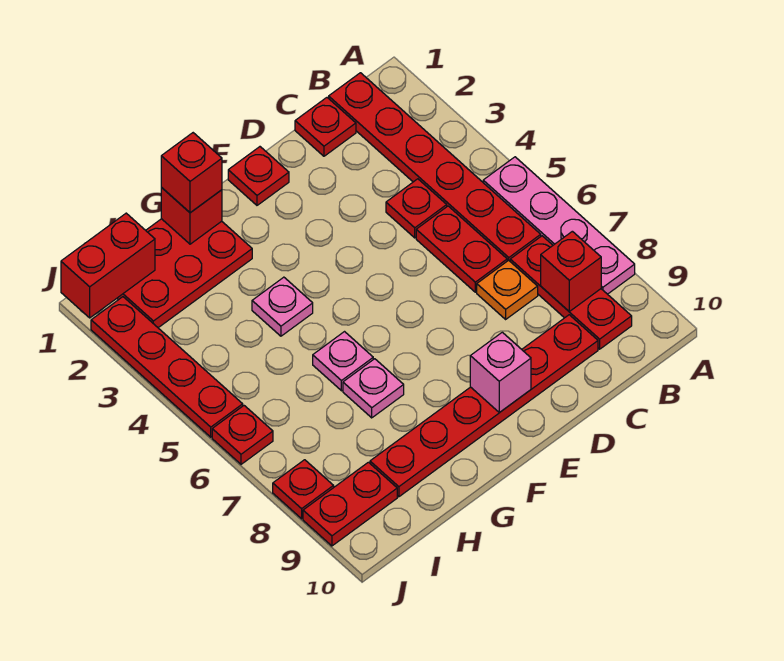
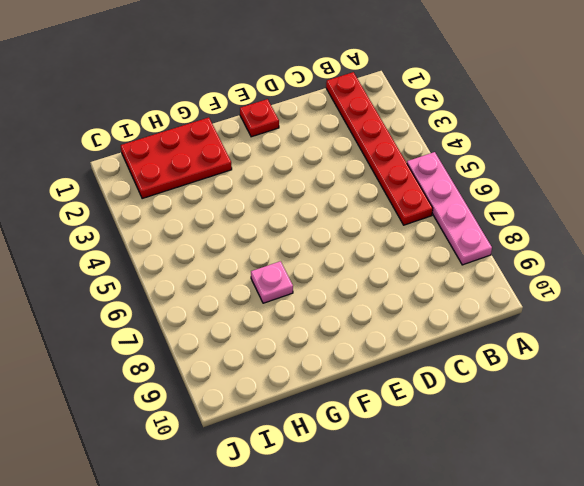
none -> red 1x3 plate [510,236,632,349]
none -> red 1x1 plate [295,98,356,156]
none -> red 1x1 plate [386,179,447,238]

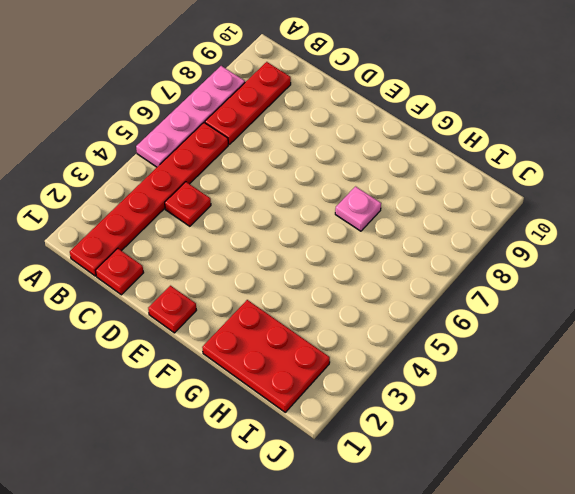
none -> red 1x2 plate [416,206,507,292]
none -> orange 1x1 plate [477,260,538,319]
none -> red 1x6 plate [370,315,598,497]

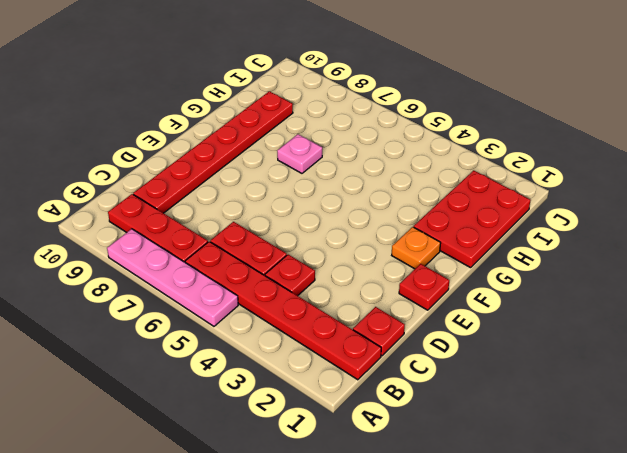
orange 1x1 plate [392,227,441,269] -> orange 1x1 plate moved to [477,260,538,319]
none -> pink 1x1 plate [252,277,313,336]
none -> pink 1x1 plate [313,332,373,391]
none -> red 1x2 plate [303,462,397,546]

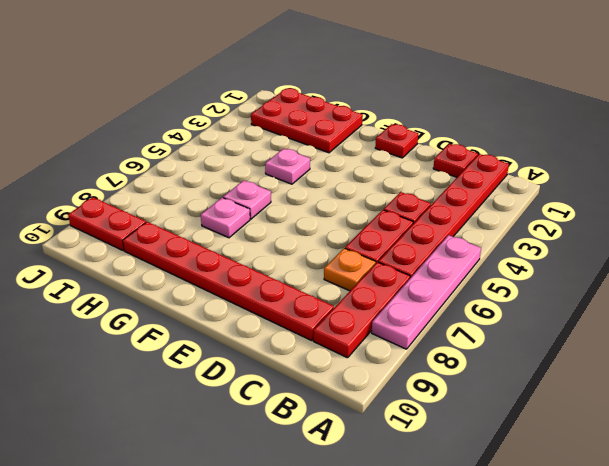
none -> red 1x4 plate [91,297,243,437]
none -> red 1x1 plate [212,406,273,464]
none -> red 1x1 plate [273,460,334,519]

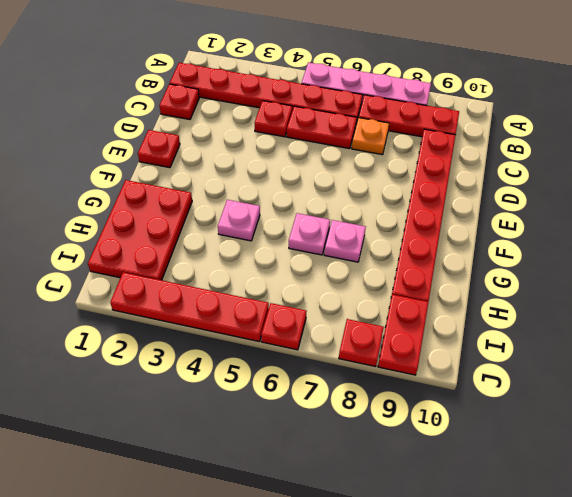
none -> red 1x1 brick [541,231,601,311]
none -> pink 1x1 brick [470,332,531,413]
none -> red 1x1 brick [161,187,222,244]

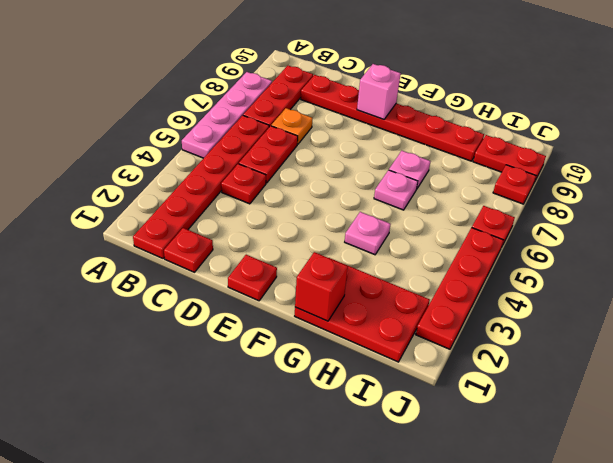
none -> red 1x1 brick [541,231,601,311]
none -> red 1x2 brick [61,213,155,318]
none -> red 1x1 brick [161,133,222,213]

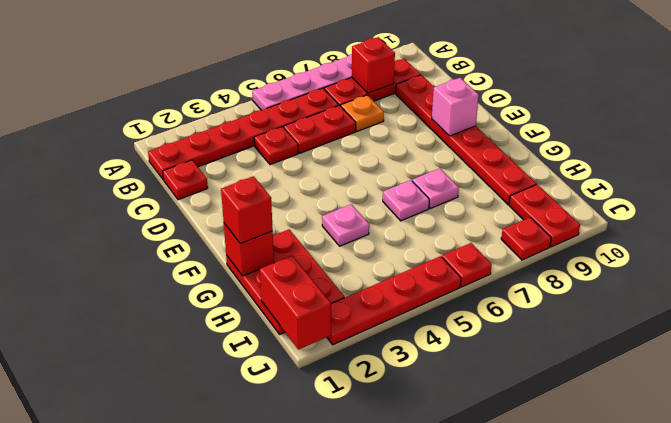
none -> red 1x1 plate [228,147,289,205]

